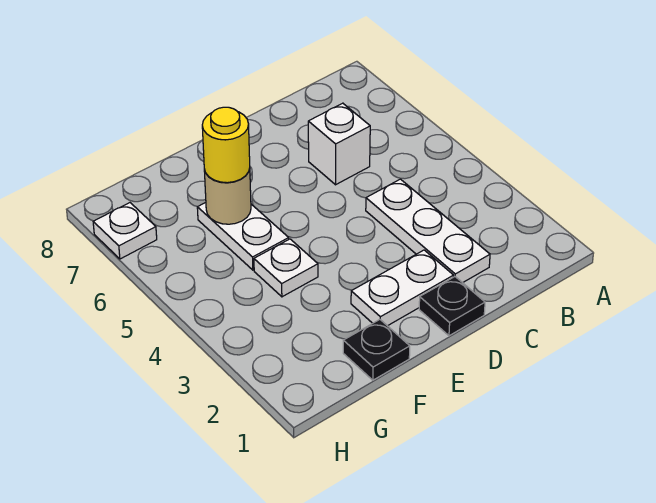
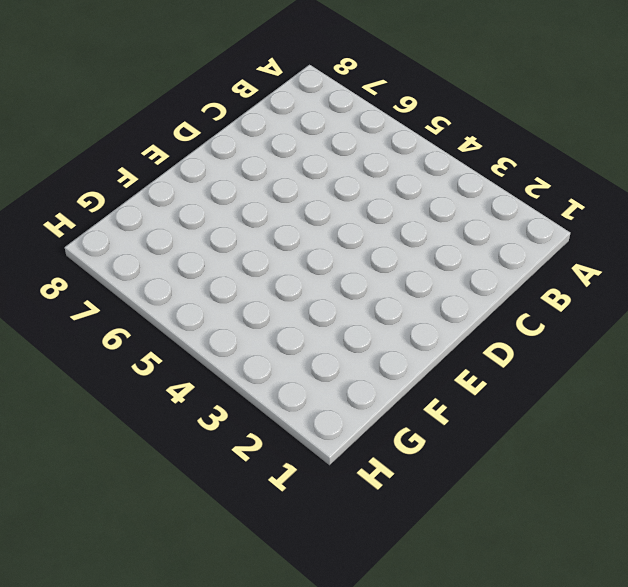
none -> white 1x3 plate [366,179,490,283]
none -> white 1x1 brick [308,103,370,185]

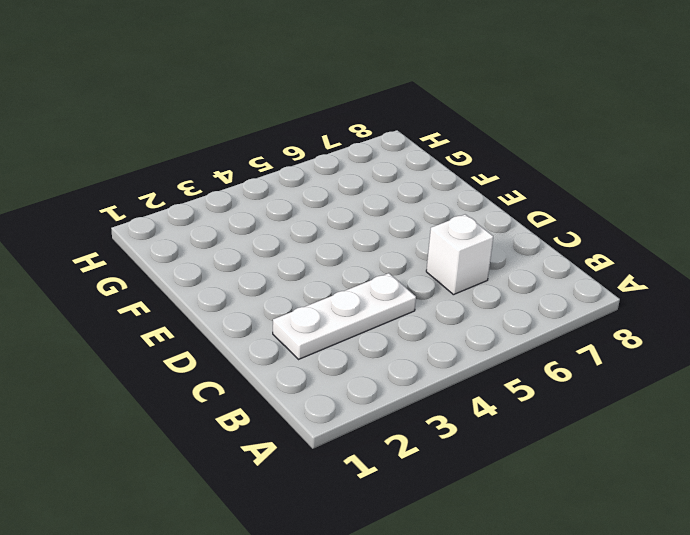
none -> black 1x1 plate [419,277,485,336]
none -> white 1x2 plate [351,250,454,326]

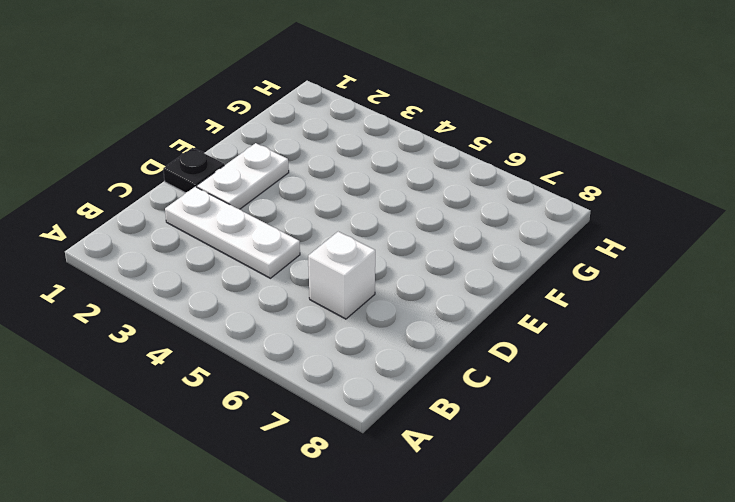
none -> black 1x1 plate [343,320,410,380]
none -> white 1x1 plate [254,239,318,297]

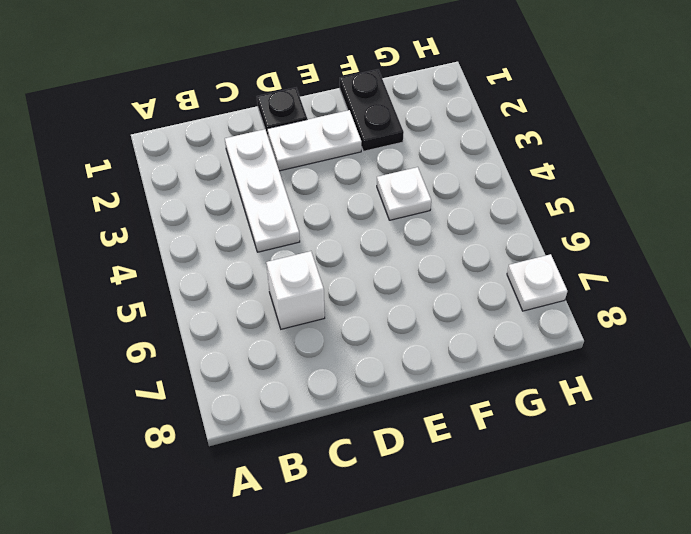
black 1x2 plate [340,69,404,151] -> black 1x1 plate [343,320,410,380]
none -> white 1x2 plate [197,203,289,270]
none -> tan 1x1 round brick [204,168,251,224]

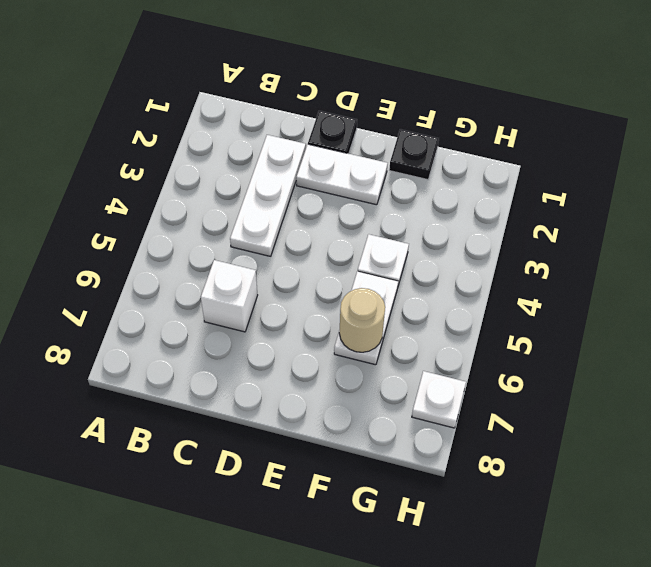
none -> yellow 1x1 round brick [202,107,250,183]

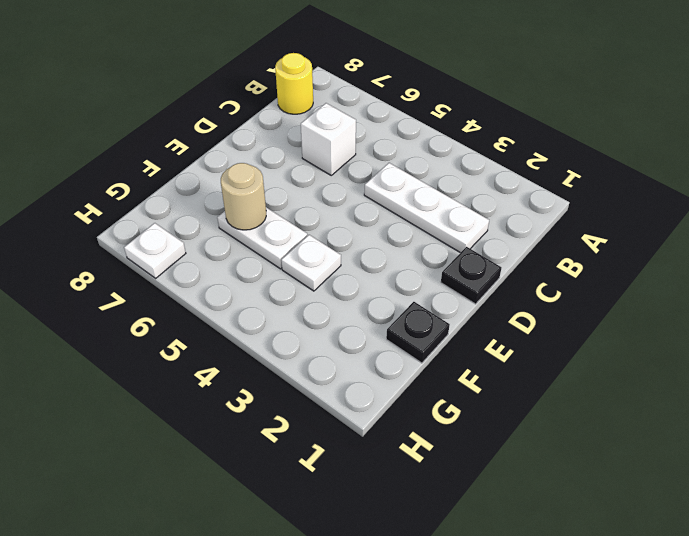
yellow 1x1 round brick [275,53,313,114] -> yellow 1x1 round brick moved to [202,107,250,183]
none -> white 1x2 plate [351,250,454,326]

